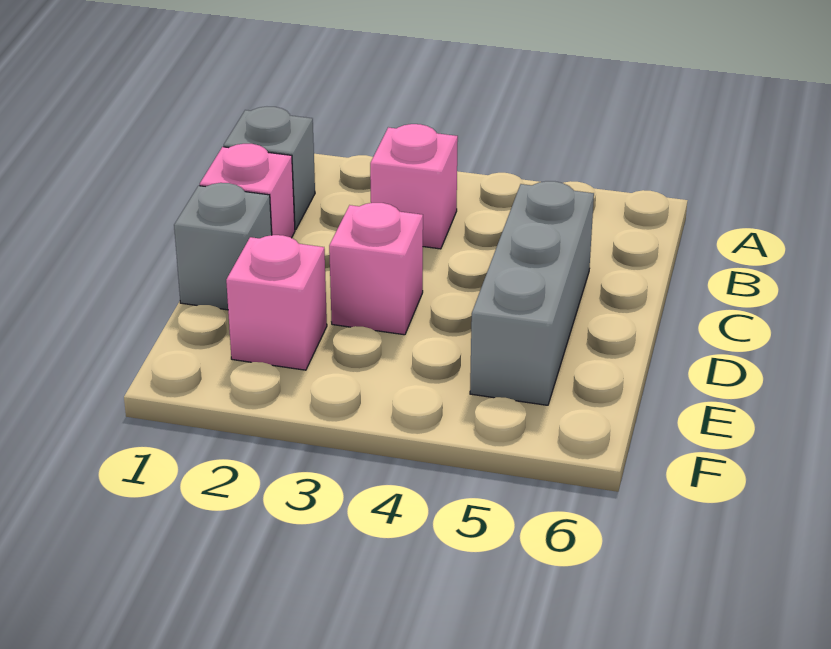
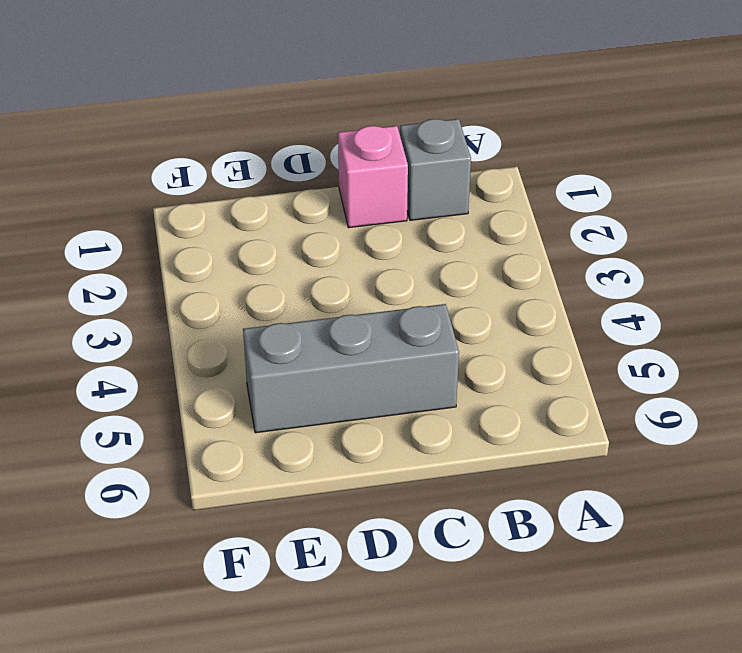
none -> pink 1x1 brick [370,124,458,249]
none -> grey 1x1 brick [174,183,272,310]

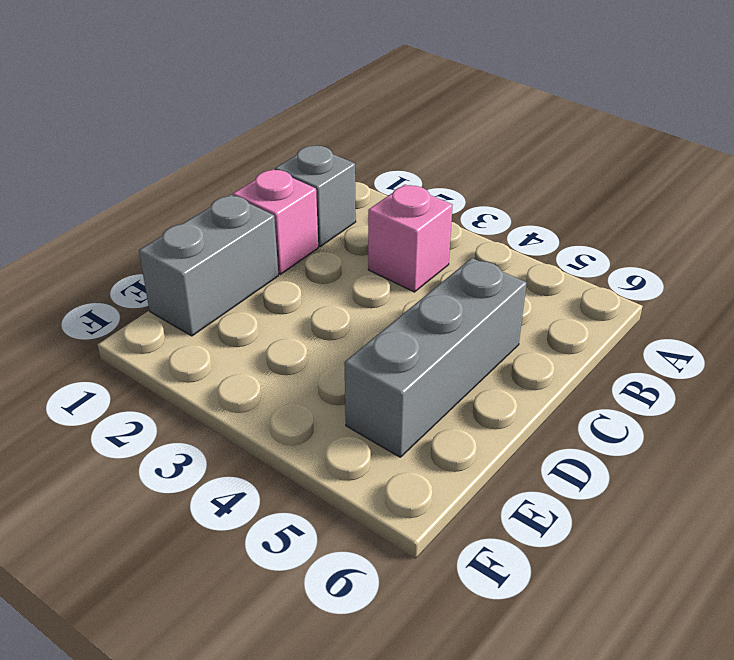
grey 1x2 brick [139,195,278,336] -> grey 1x1 brick [174,183,272,310]
none -> pink 1x1 brick [329,203,423,335]
none -> pink 1x1 brick [226,235,327,370]

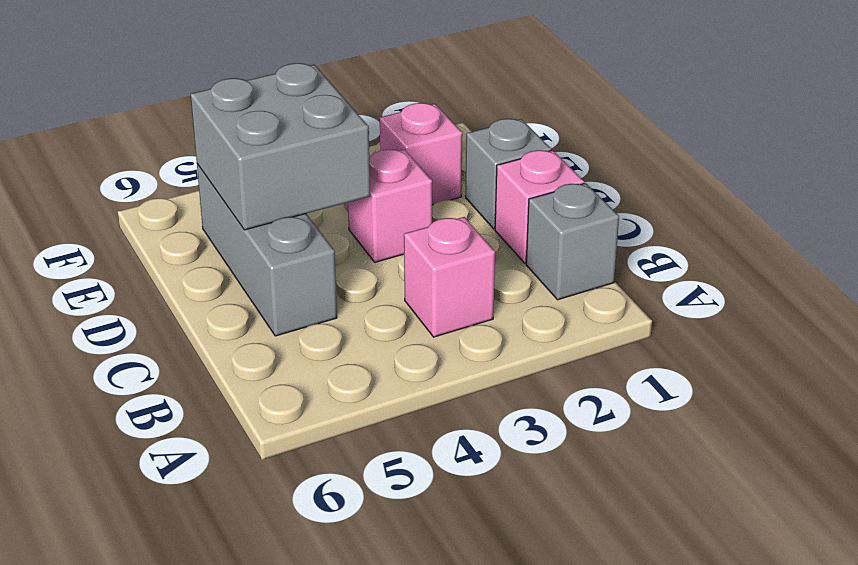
grey 2x2 brick [191,63,370,230] -> none

